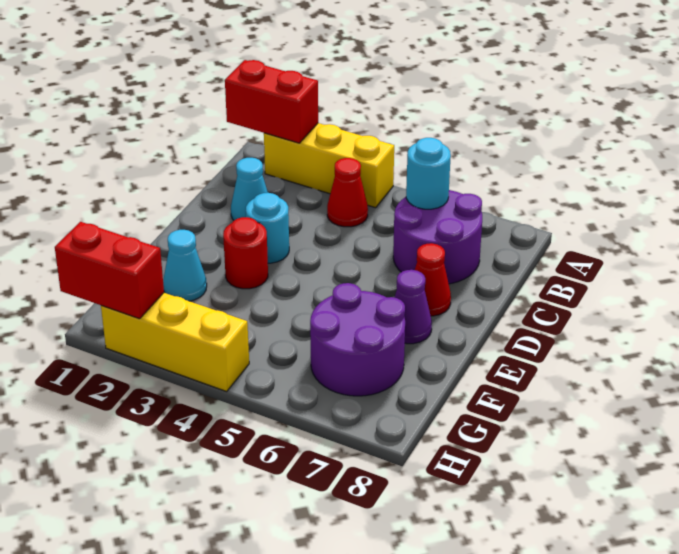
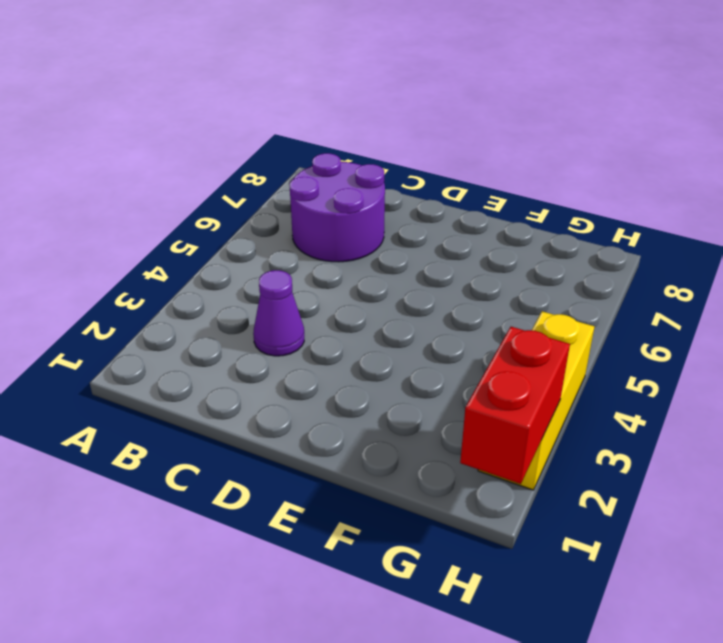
purple 1x1 cone [253,270,304,356] -> purple 1x1 cone moved to [394,270,432,344]
none -> yellow 1x3 brick [264,123,394,208]
none -> red 1x1 cone [327,158,368,227]
none -> cyan 1x1 cone [231,158,268,220]

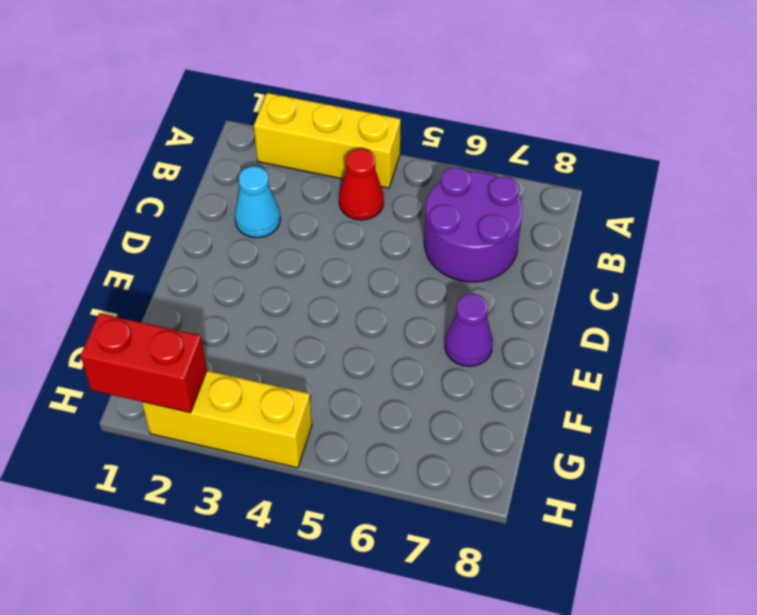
none -> cyan 1x1 round brick [246,193,289,263]
none -> red 1x1 cone [415,243,451,316]
none -> red 1x1 round brick [223,217,268,289]

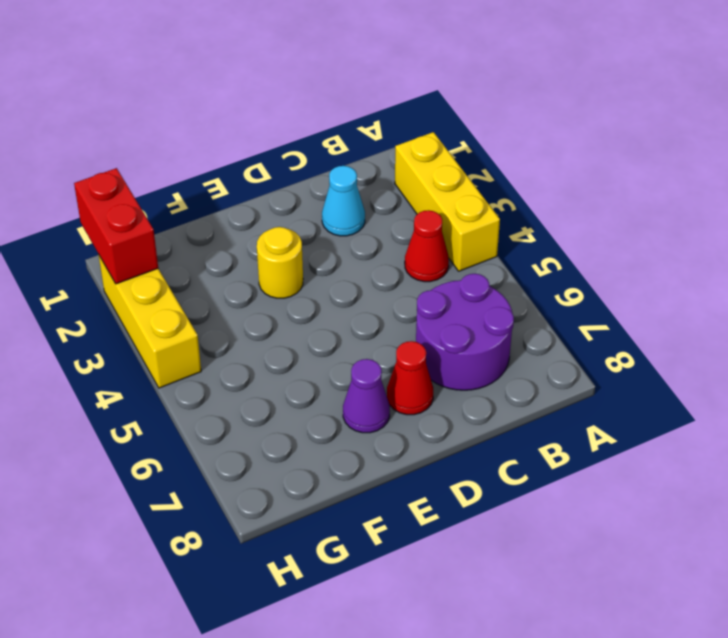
yellow 1x1 round brick [257,227,303,298] -> red 1x1 round brick [223,217,268,289]
none -> cyan 1x1 round brick [246,193,289,263]
none -> cyan 1x1 cone [163,230,207,301]
none -> purple 2x2 round brick [310,283,405,396]

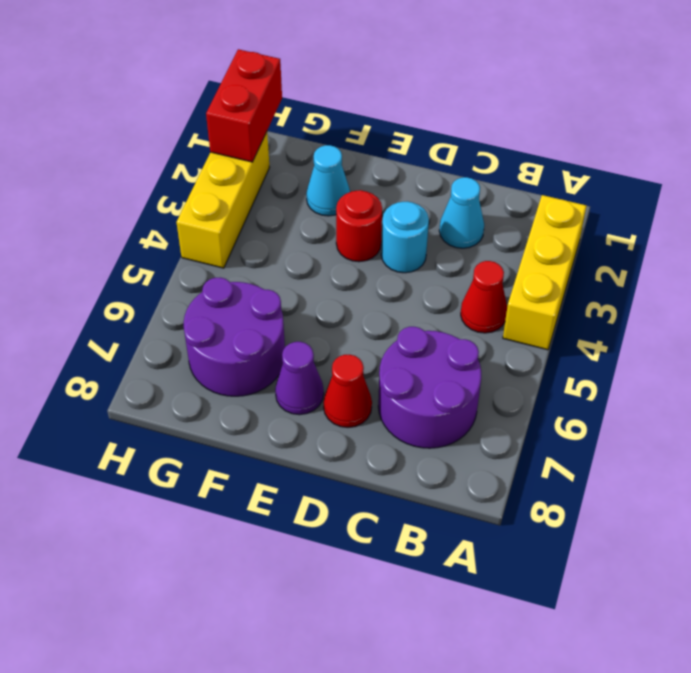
none -> red 1x2 brick [225,60,318,143]
none -> cyan 1x1 round brick [406,138,451,209]

